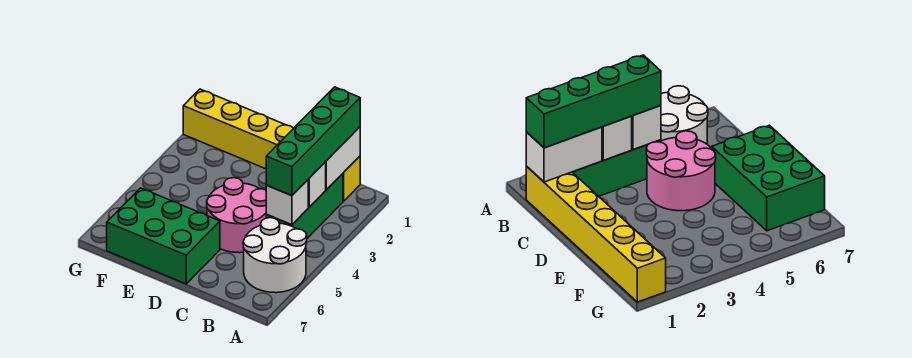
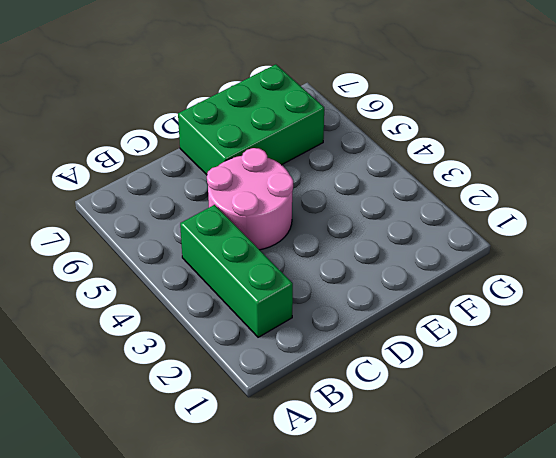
none -> white 2x2 round brick [243,218,307,293]
none -> yellow 1x6 brick [183,89,360,201]

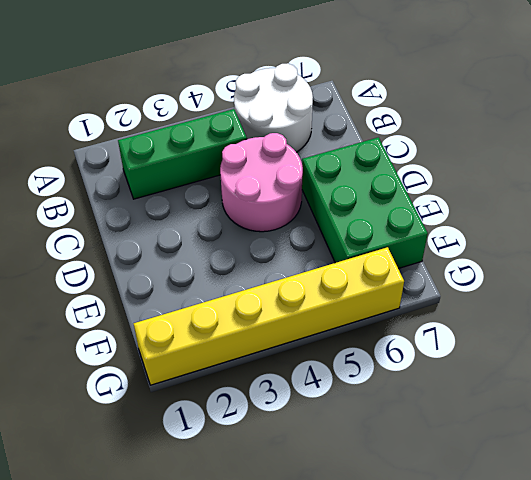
yellow 1x6 brick [134,247,404,385] -> yellow 1x6 brick turned to [183,89,360,201]
none -> white 1x2 brick [326,127,360,190]
none -> white 1x1 brick [308,162,326,207]

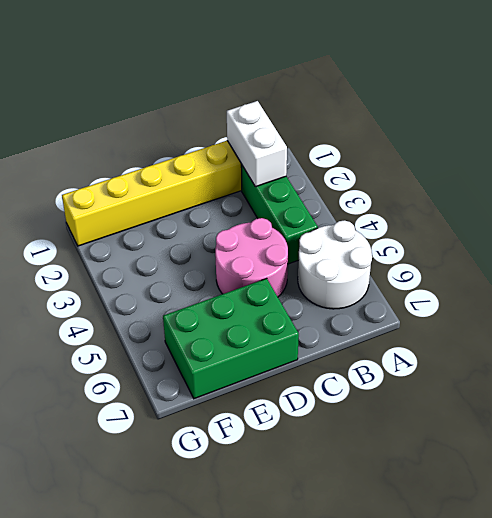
none -> white 1x1 brick [308,162,326,207]
none -> white 1x1 brick [266,180,308,225]

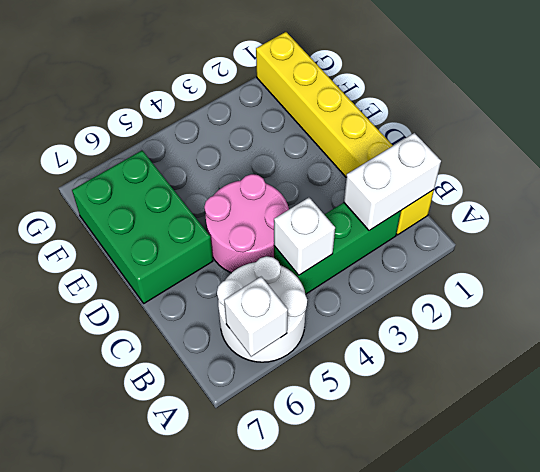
white 1x1 brick [224,277,288,356] -> white 1x1 brick moved to [308,162,326,207]
none -> green 1x4 brick [266,87,360,196]

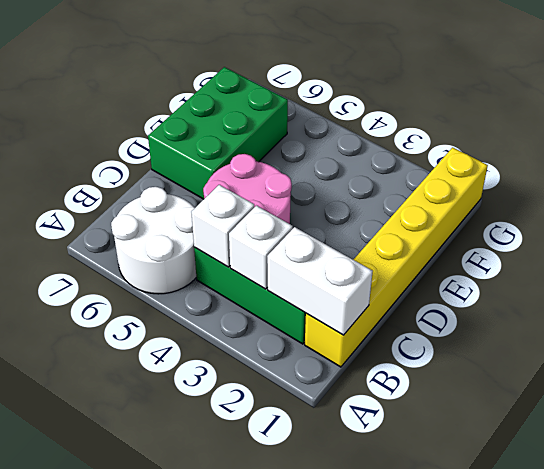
none -> green 1x4 brick [266,87,360,196]

